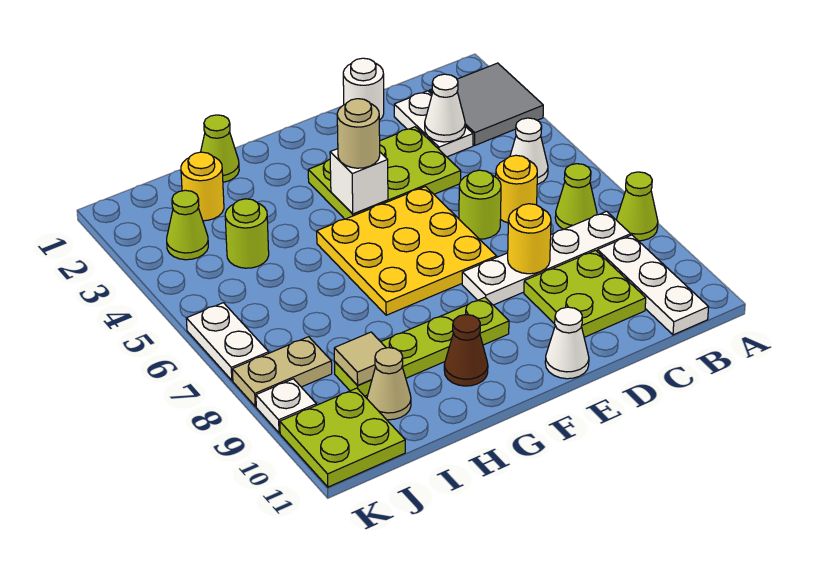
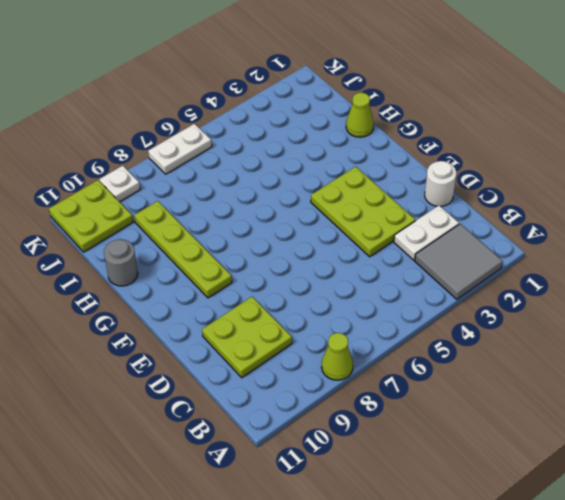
grey 1x1 round brick [104,239,138,286] -> none
none -> white 1x1 cone [510,118,548,184]
none -> lime 1x1 cone [555,164,597,229]
none -> white 1x4 plate [462,211,631,305]
none -> white 1x3 plate [597,235,709,335]

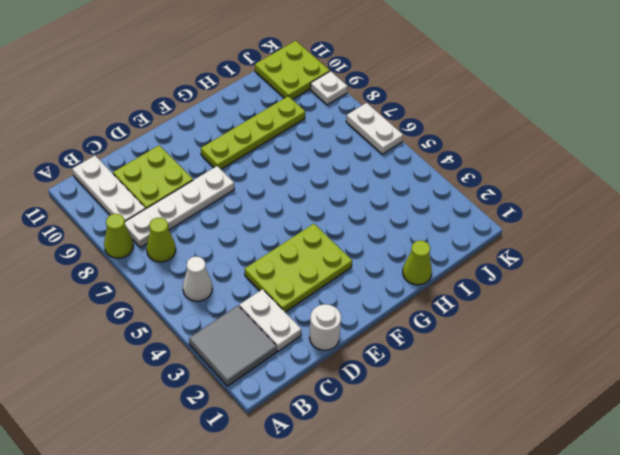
none -> yellow 1x1 round brick [496,155,537,223]
none -> lime 1x1 round brick [459,170,501,239]
none -> yellow 3x3 plate [317,187,496,315]
none -> white 1x1 cone [545,307,589,379]

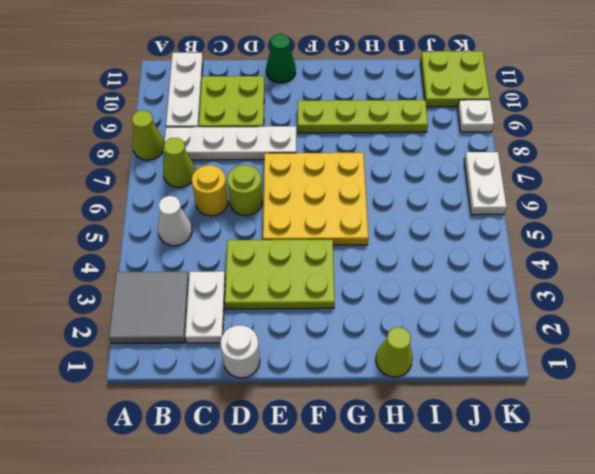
green 1x1 cone [266,34,296,83] -> white 1x1 cone [545,307,589,379]
none -> brown 1x1 cone [444,315,488,386]
none -> yellow 1x1 round brick [181,152,224,221]
none -> lime 1x1 round brick [225,199,269,268]
none -> tan 1x1 cone [367,348,411,420]

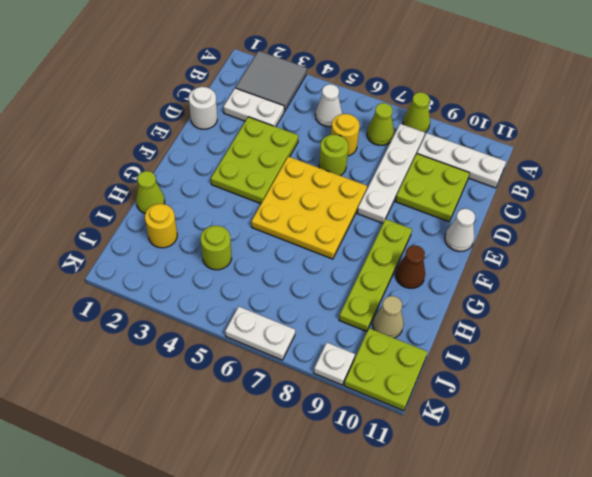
none -> lime 1x1 cone [167,190,208,260]
none -> tan 1x2 plate [232,337,332,406]
none -> white 1x1 cone [425,74,465,142]
none -> yellow 1x1 round brick [508,204,551,274]

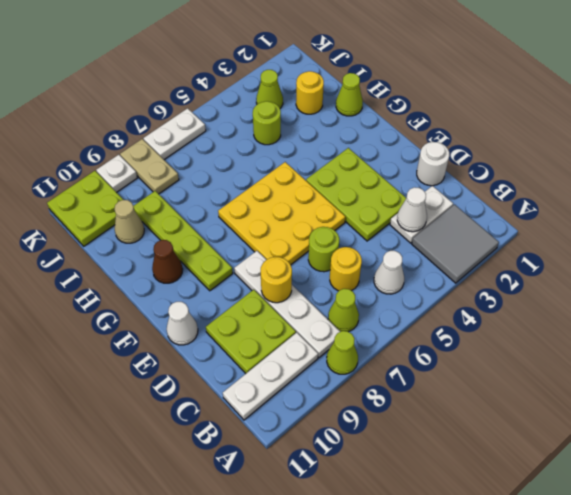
none -> white 1x1 brick [330,149,388,214]
none -> tan 1x1 tile [334,332,386,385]
none -> tan 1x1 round brick [337,99,380,168]

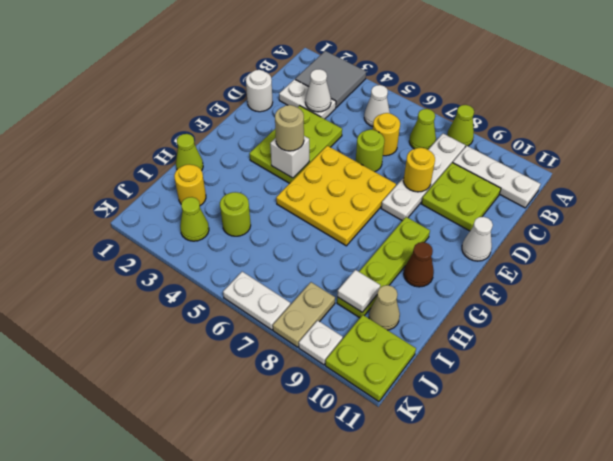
white 1x1 tile [337,270,380,312] -> tan 1x1 tile [334,332,386,385]

